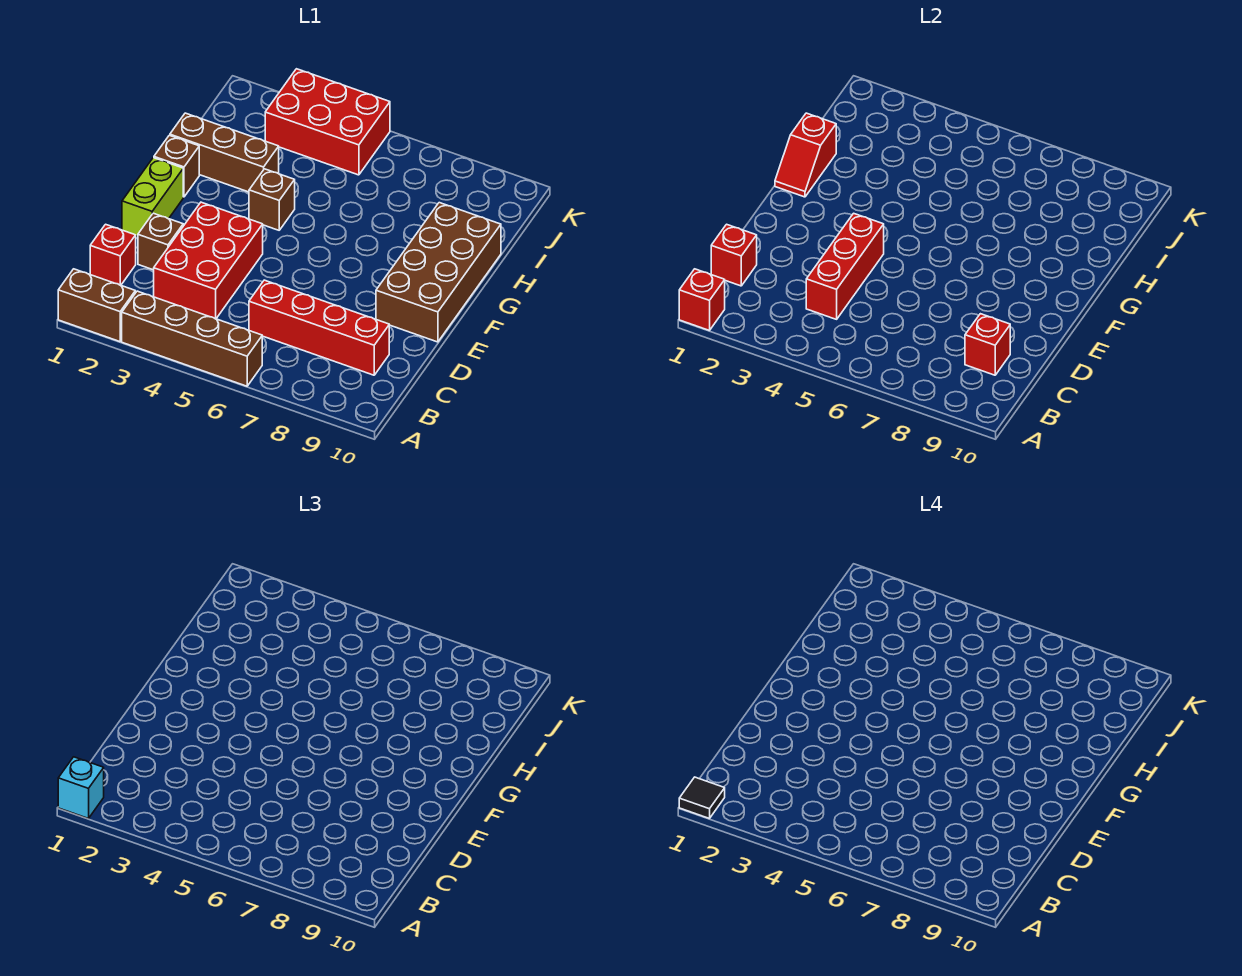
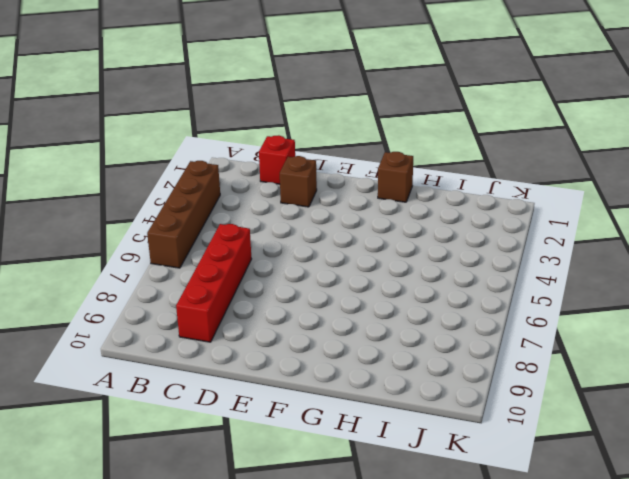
none -> brown 1x2 brick [58,269,135,342]
none -> red 2x3 brick [154,202,263,319]
none -> lime 1x2 brick [122,158,183,236]

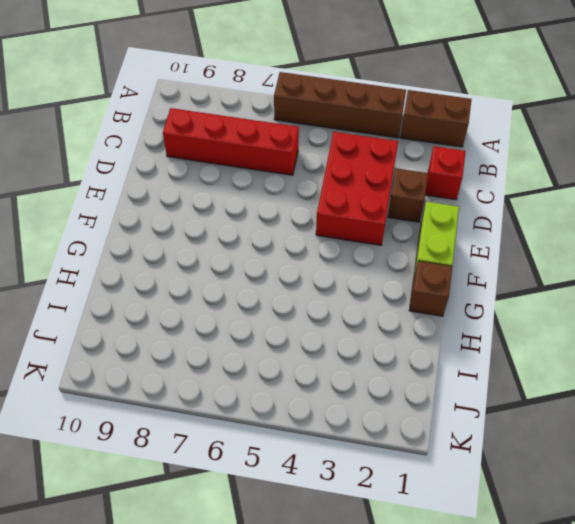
none -> brown 2x4 brick [376,203,501,342]
none -> brown 1x1 brick [249,169,295,230]
none -> brown 1x3 brick [170,113,279,192]

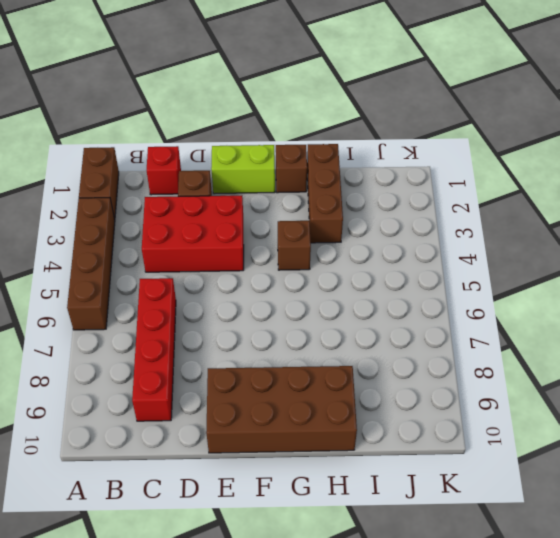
none -> red 2x3 brick [265,69,390,175]
none -> red 1x1 brick [679,269,725,331]
none -> red 1x1 brick [711,224,757,286]

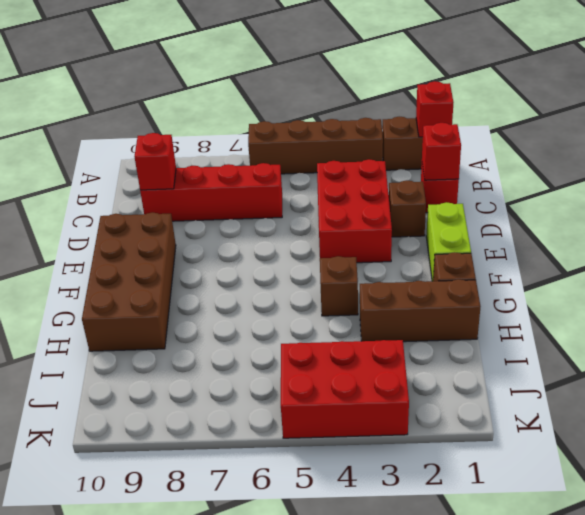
none -> red 1x3 brick [806,213,884,319]
none -> red 1x2 slope [775,113,836,197]
none -> cyan 1x1 brick [58,757,104,819]

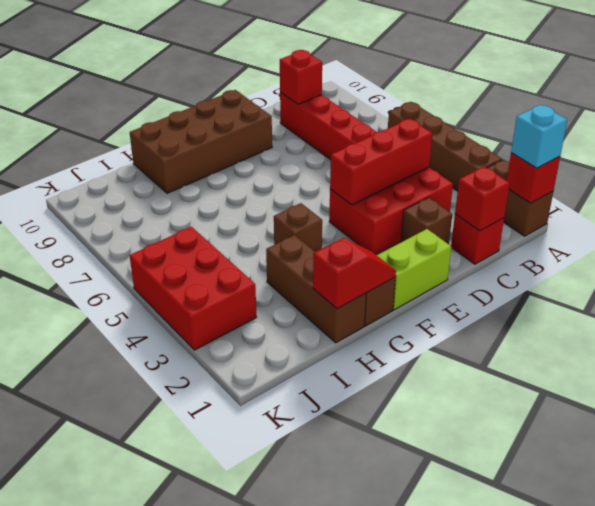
none -> black 1x1 tile [679,777,725,819]

